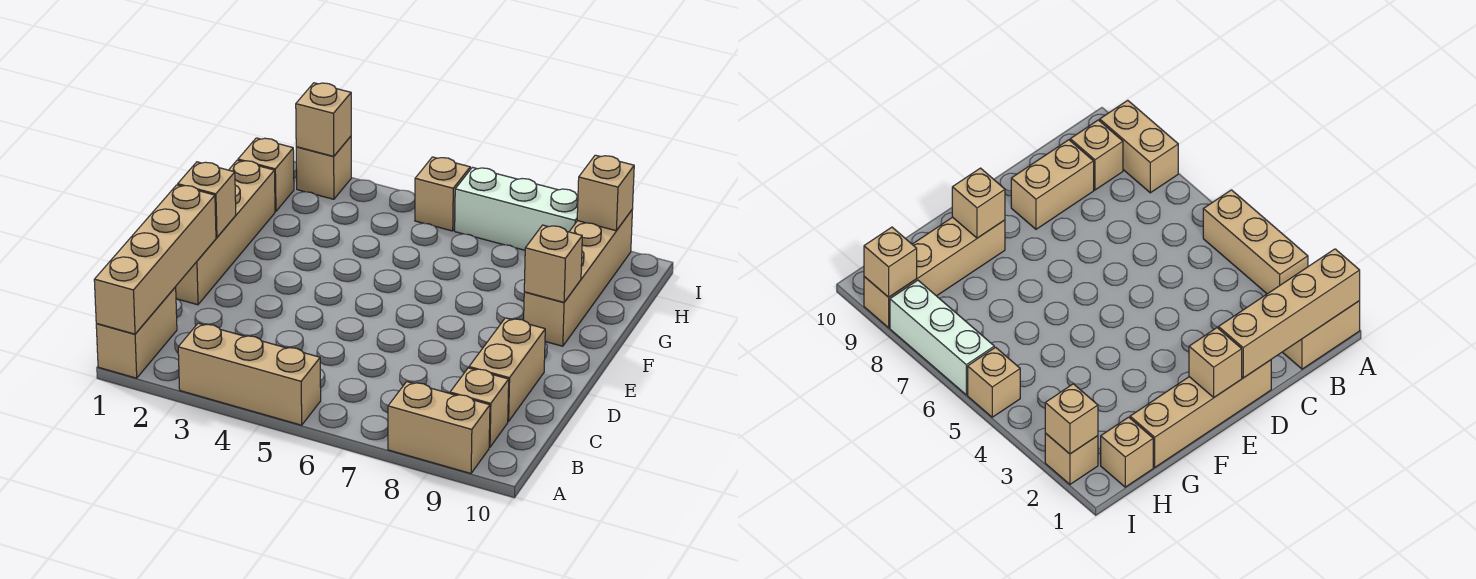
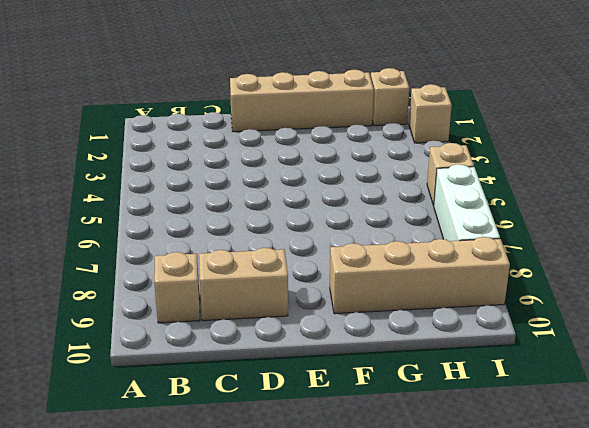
none -> tan 1x2 brick [96,287,177,378]
none -> tan 1x3 brick [178,323,321,425]
none -> tan 1x2 brick [388,382,490,474]

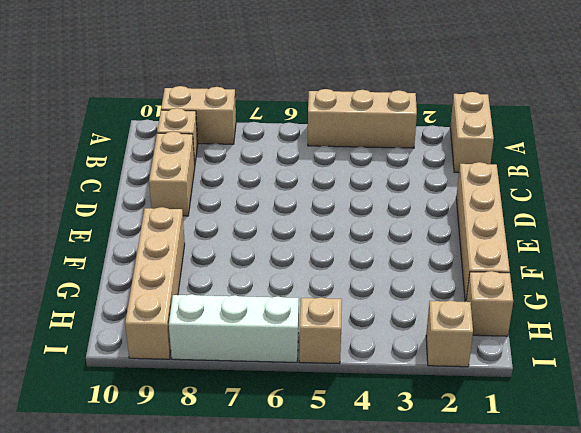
none -> tan 1x4 brick [94,185,216,334]
none -> tan 1x1 brick [178,162,236,237]
none -> tan 1x1 brick [524,225,582,302]

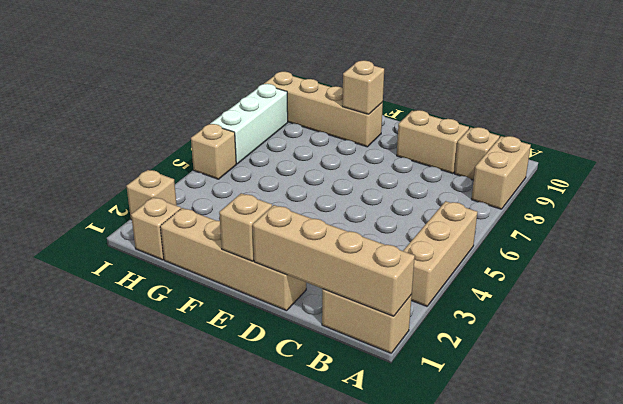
none -> tan 1x1 brick [296,83,351,156]
none -> tan 1x1 brick [577,155,634,231]

